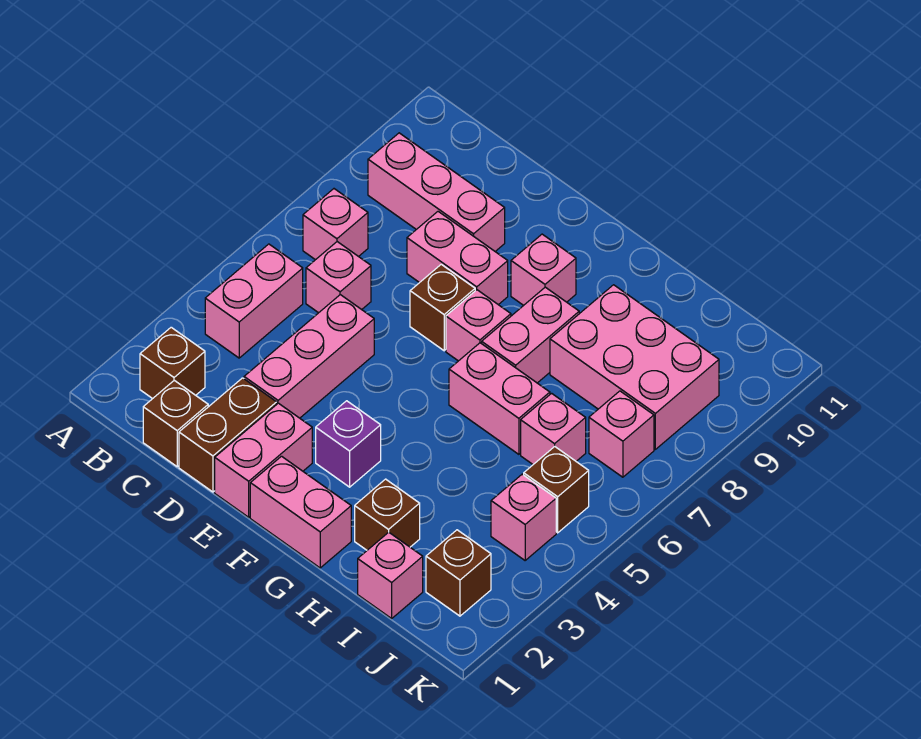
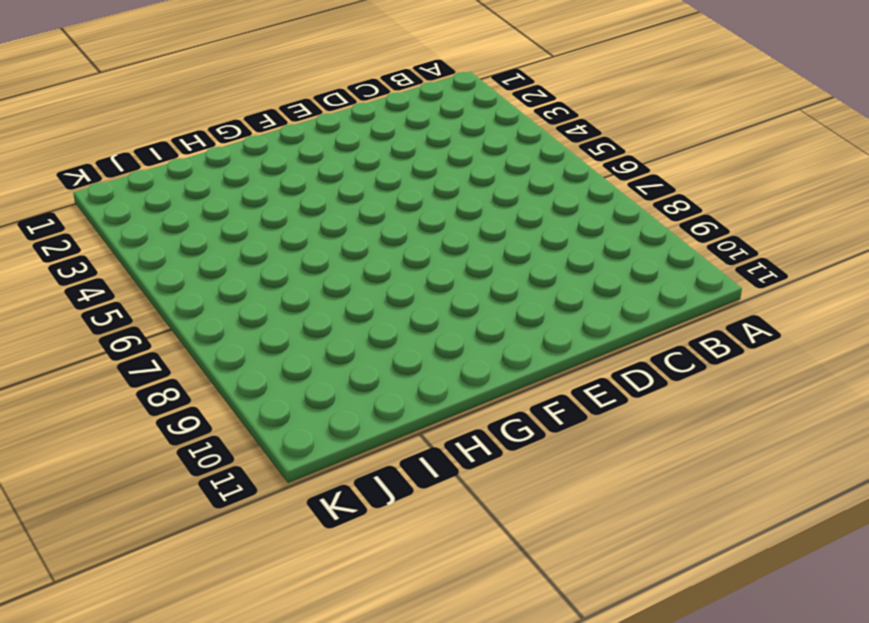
none -> brown 1x1 brick [140,327,205,399]
none -> pink 1x2 brick [205,244,303,358]
none -> pink 1x1 brick [303,189,368,260]

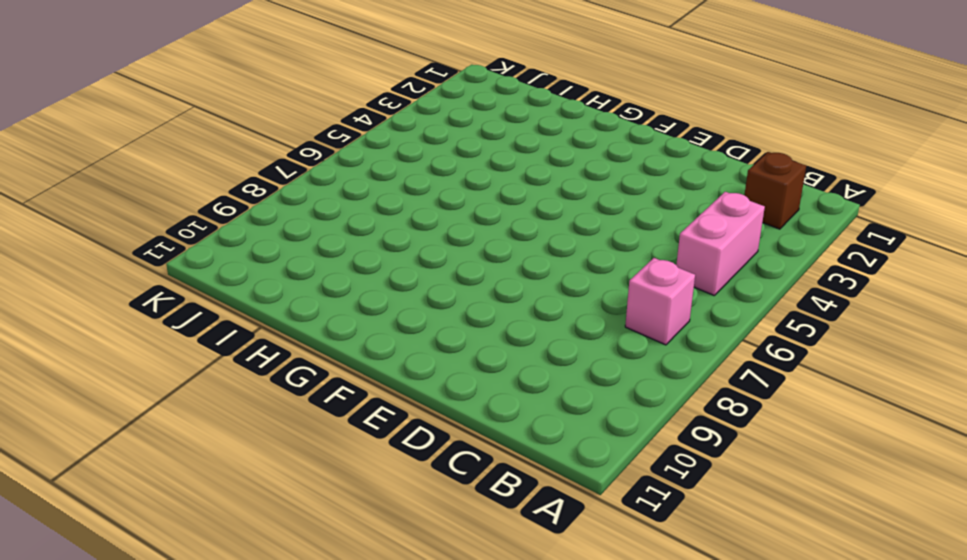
none -> pink 1x3 brick [368,133,505,251]
none -> brown 1x1 brick [143,380,208,467]
none -> pink 1x1 brick [306,242,371,313]

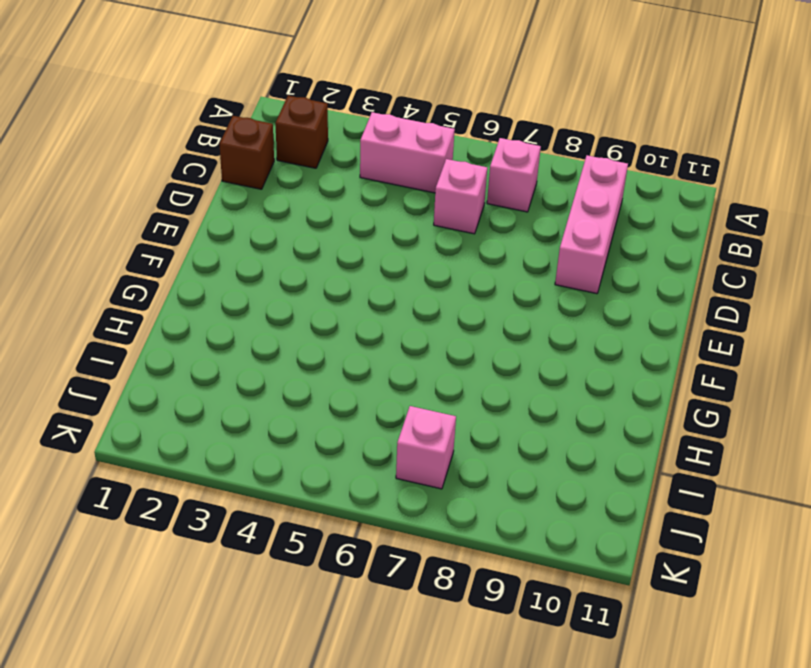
none -> brown 1x2 brick [179,378,277,492]
none -> pink 1x3 brick [244,295,374,418]
none -> pink 1x2 brick [407,212,508,305]

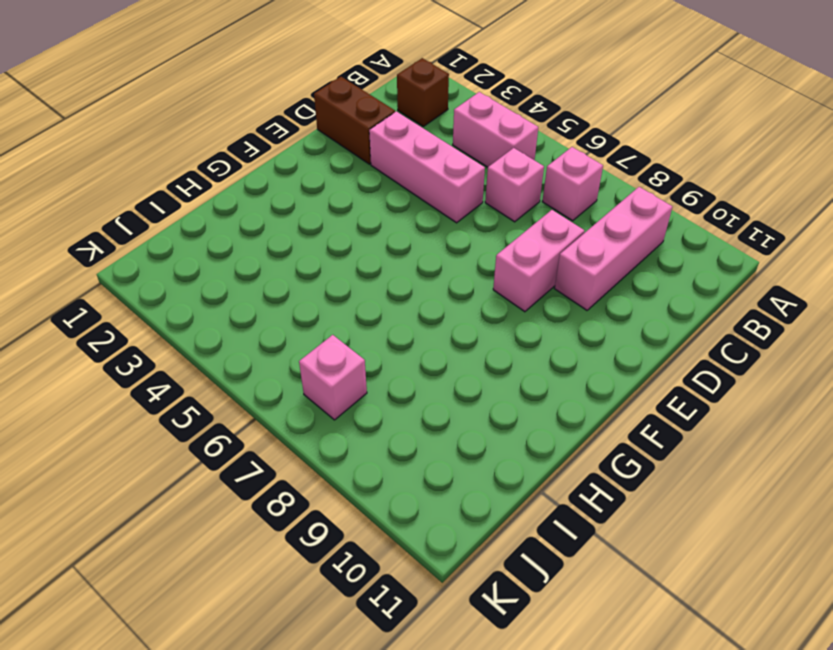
none -> brown 1x1 brick [143,380,208,467]
none -> pink 1x2 brick [215,403,312,517]
none -> brown 1x1 brick [410,264,475,351]

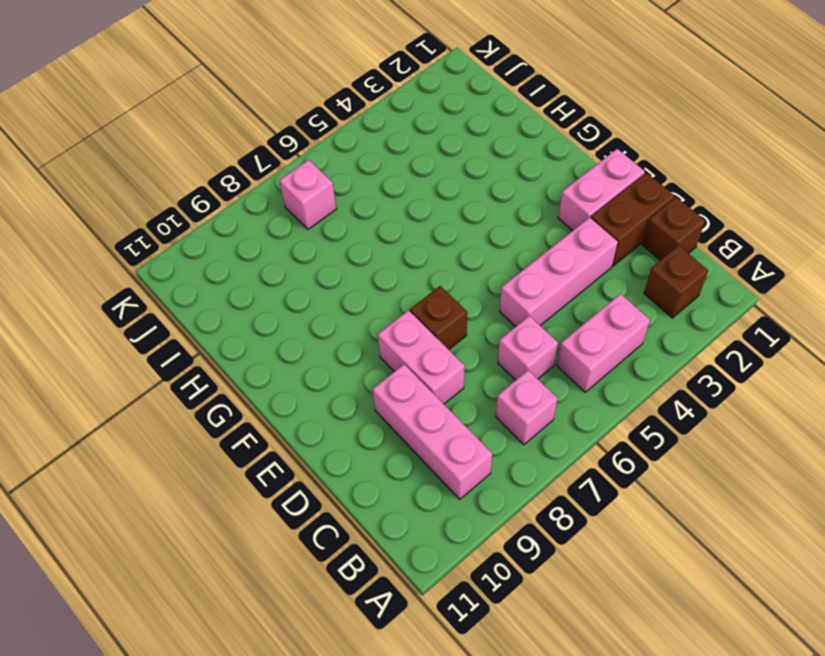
none -> pink 1x2 brick [250,456,351,568]
none -> purple 1x1 brick [316,401,381,487]
none -> pink 1x1 brick [446,290,511,361]

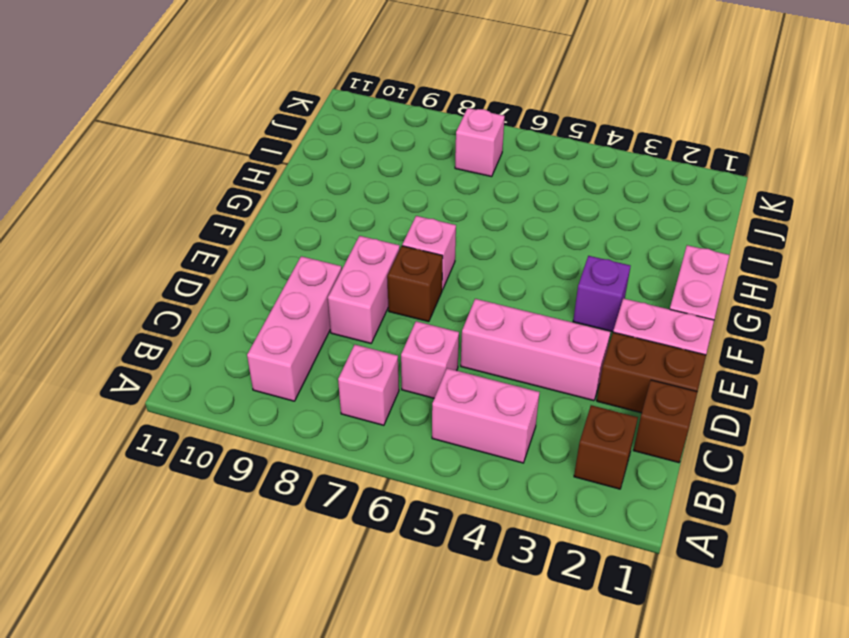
none -> pink 1x1 brick [511,234,576,305]
none -> pink 1x2 brick [449,343,550,454]
none -> pink 1x2 brick [482,287,579,383]

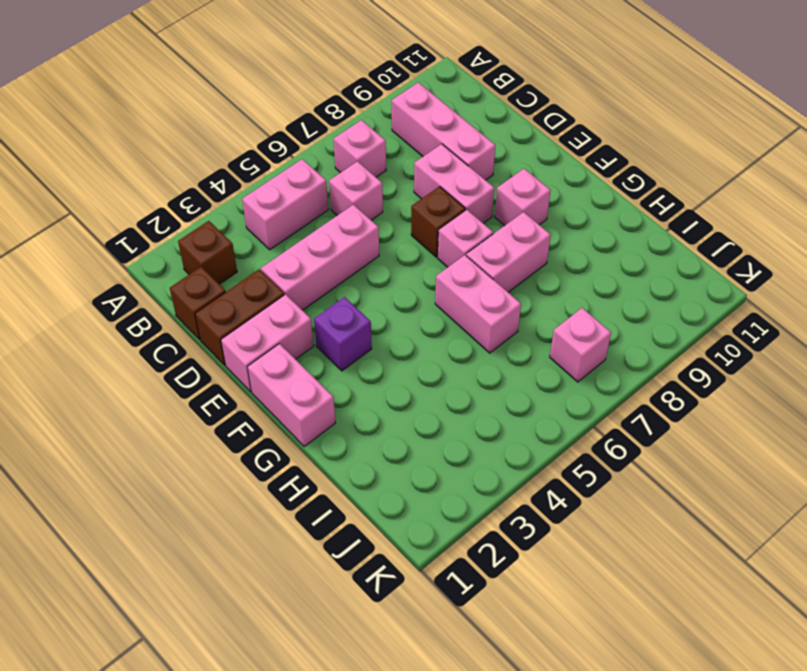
none -> brown 1x1 brick [355,479,420,550]
none -> pink 2x3 brick [550,285,719,449]
none -> pink 1x1 brick [358,532,423,618]

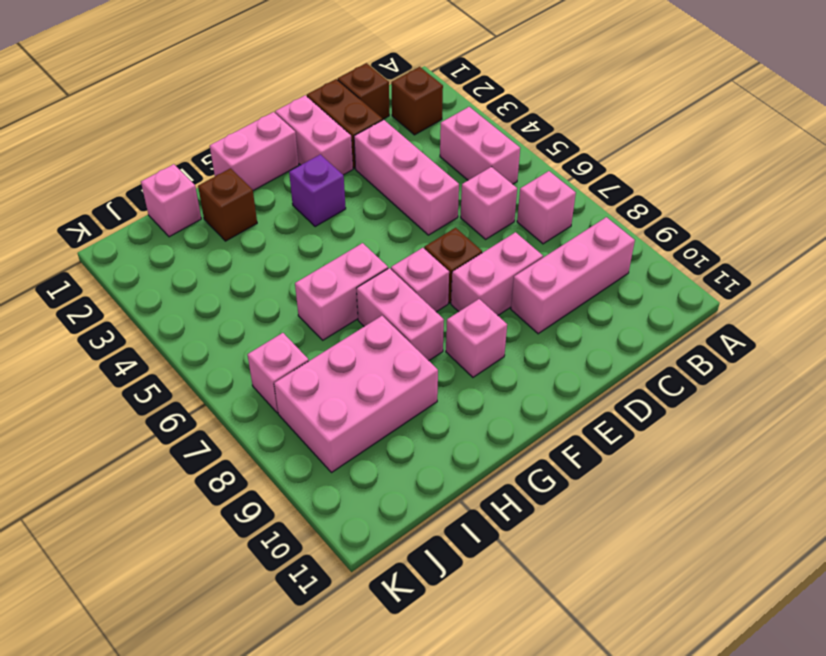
none -> pink 1x1 brick [521,393,586,464]
none -> brown 1x1 brick [426,530,491,616]
none -> pink 1x1 brick [491,474,556,560]

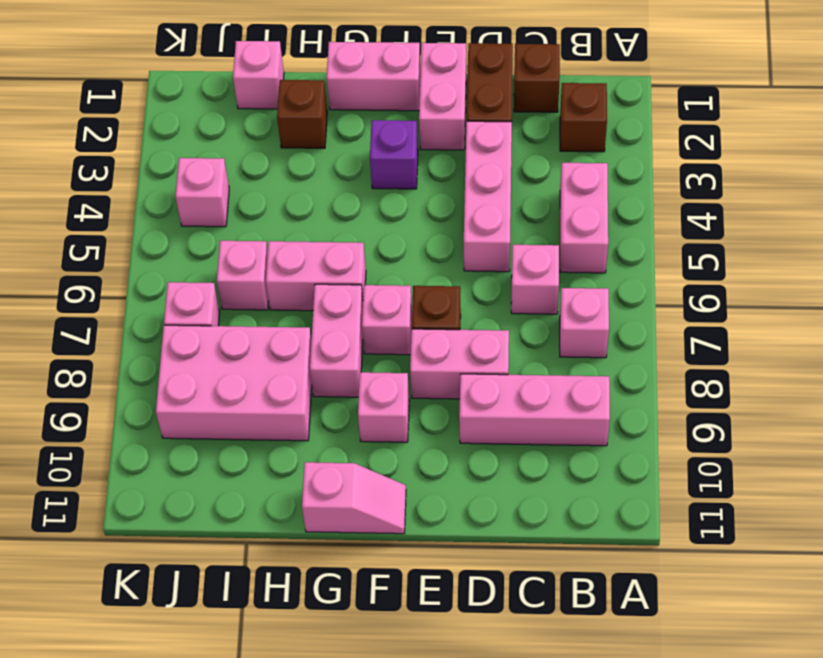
pink 1x2 slope [302,462,406,534] -> none
none -> brown 1x1 brick [426,530,491,616]
none -> brown 1x1 brick [524,447,589,533]

